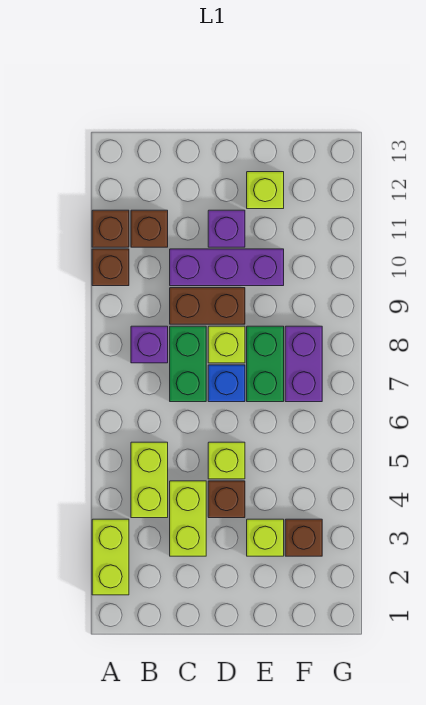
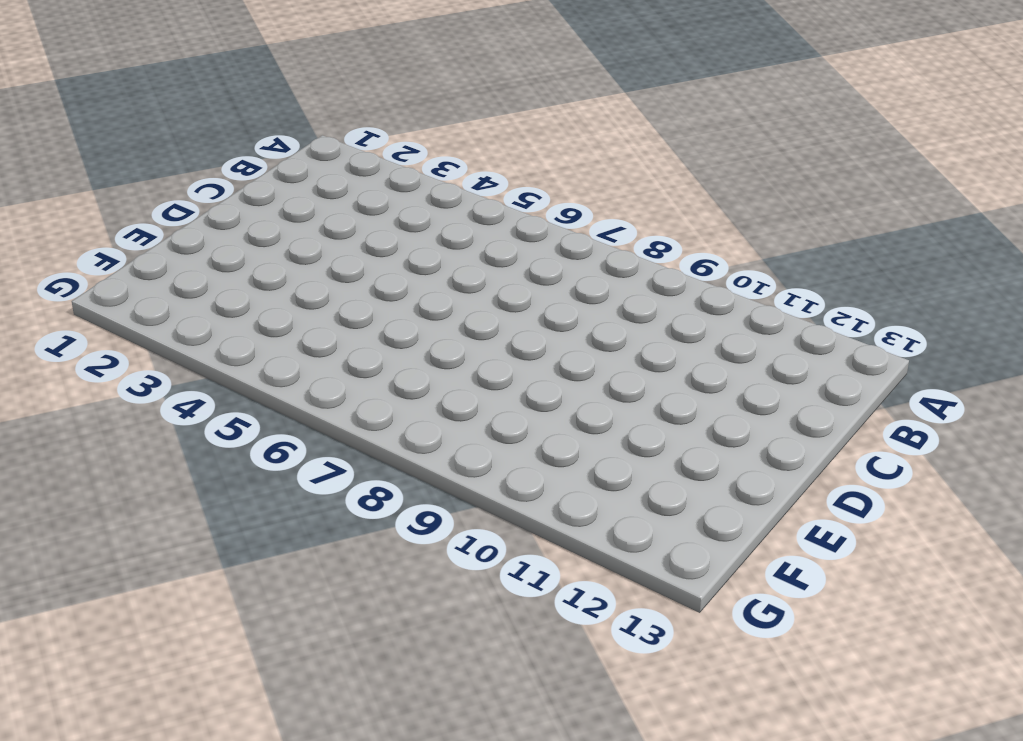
none -> lime 1x2 brick [92,519,129,595]
none -> brown 1x1 brick [92,249,129,286]
none -> brown 1x1 brick [92,210,129,247]

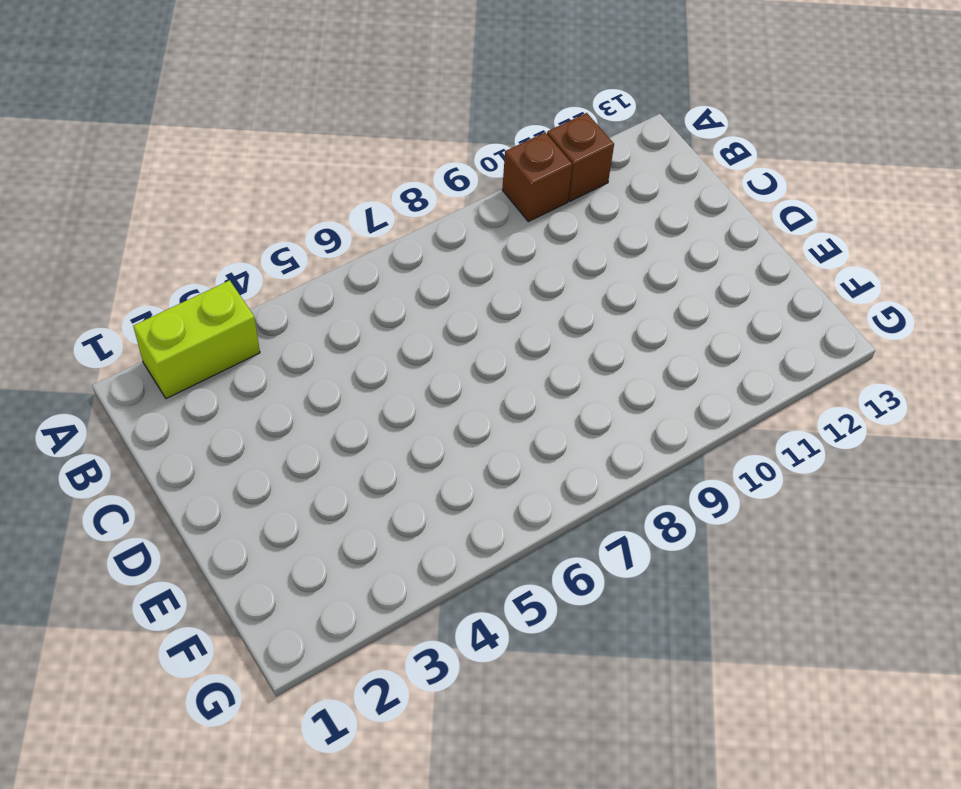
none -> lime 1x2 brick [131,442,168,518]
none -> purple 1x1 brick [131,326,168,363]
none -> brown 1x1 brick [131,210,168,247]

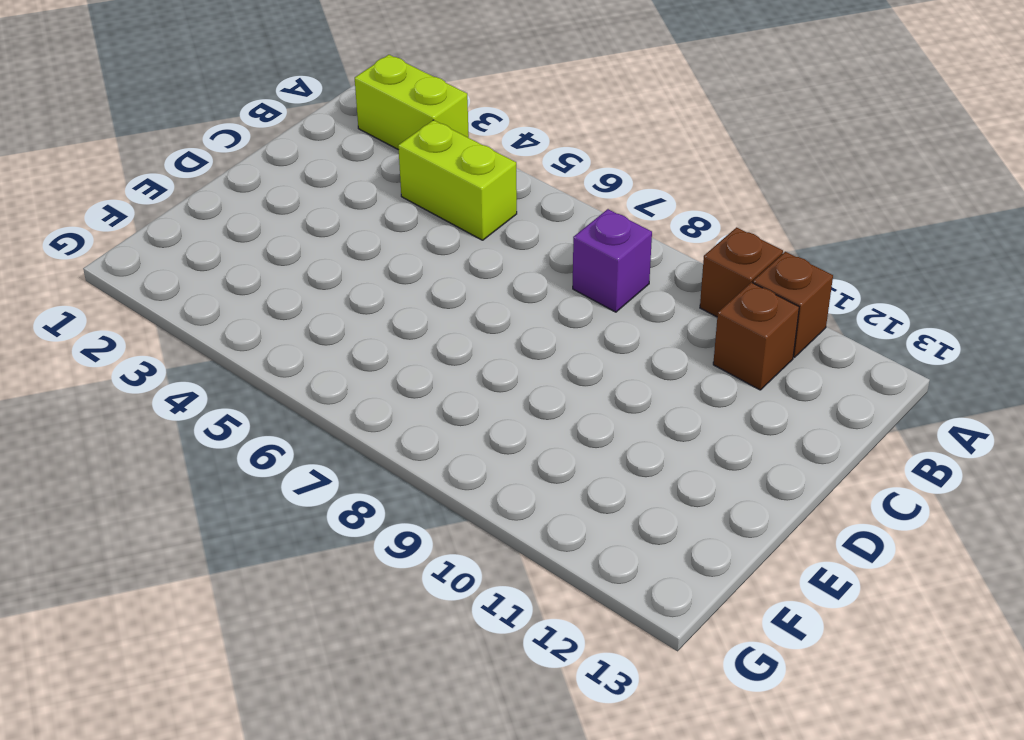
none -> lime 1x2 brick [170,481,206,556]
none -> green 1x2 brick [170,326,206,402]
none -> brown 1x2 brick [170,288,245,324]

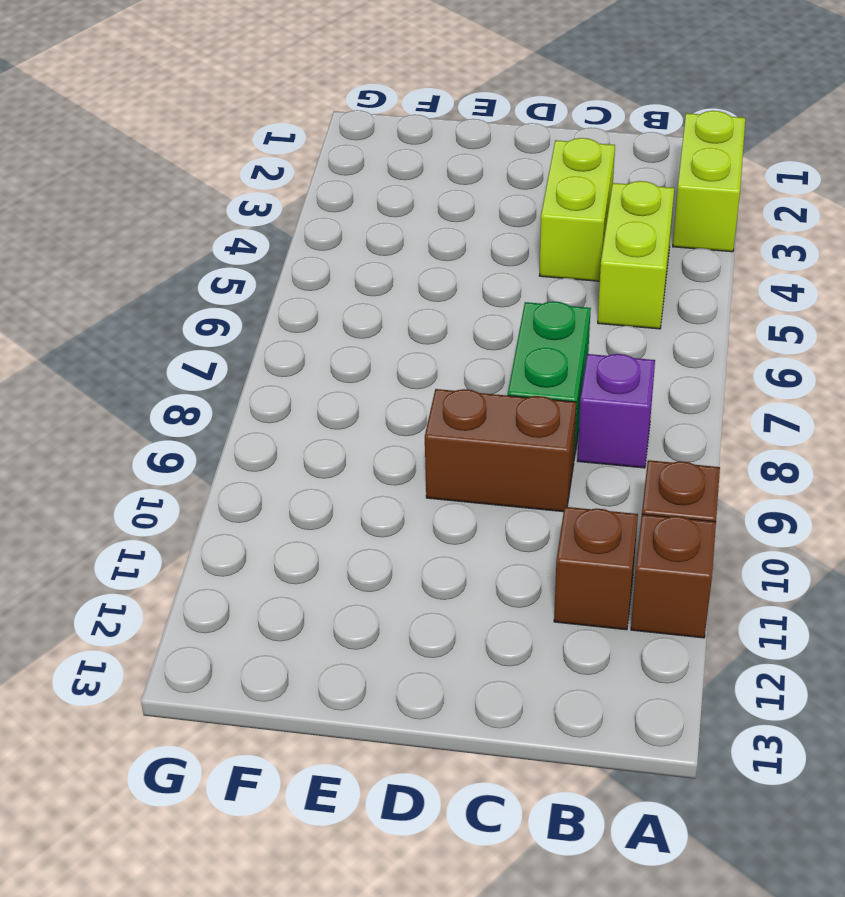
none -> purple 1x3 brick [170,249,284,286]
none -> brown 1x1 brick [208,481,245,518]
none -> lime 1x1 brick [208,442,245,479]

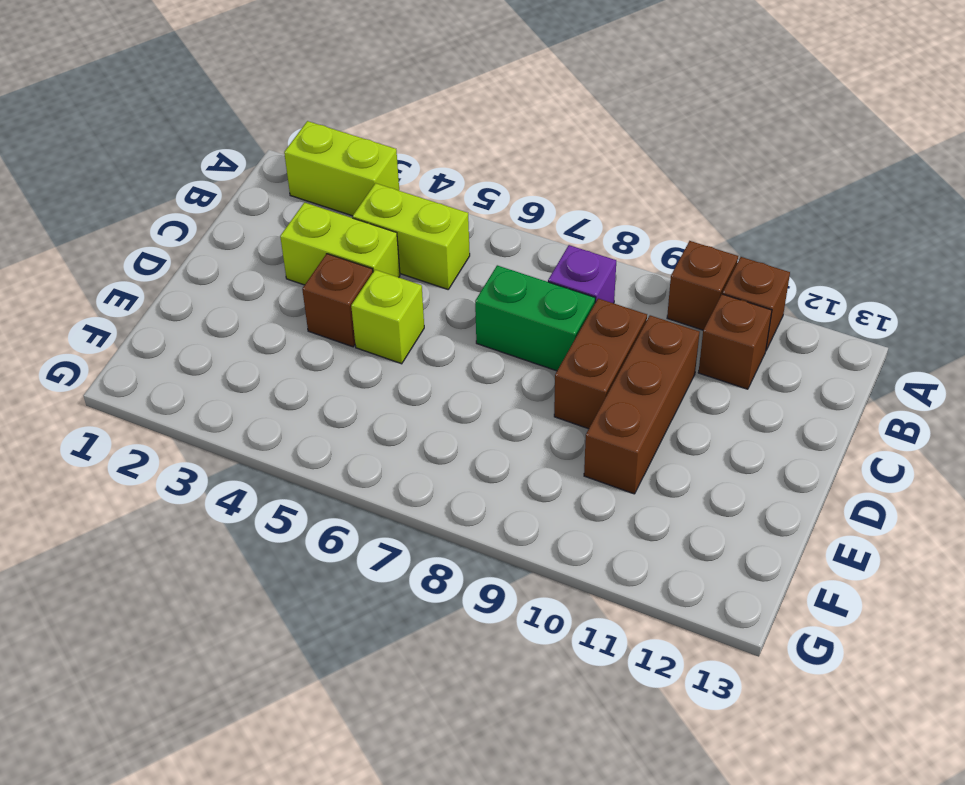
brown 1x3 brick [584,315,700,494] -> purple 1x3 brick [170,249,284,286]
none -> blue 1x1 brick [208,365,245,402]
none -> lime 1x1 brick [208,326,245,363]
none -> purple 1x1 brick [208,210,245,247]

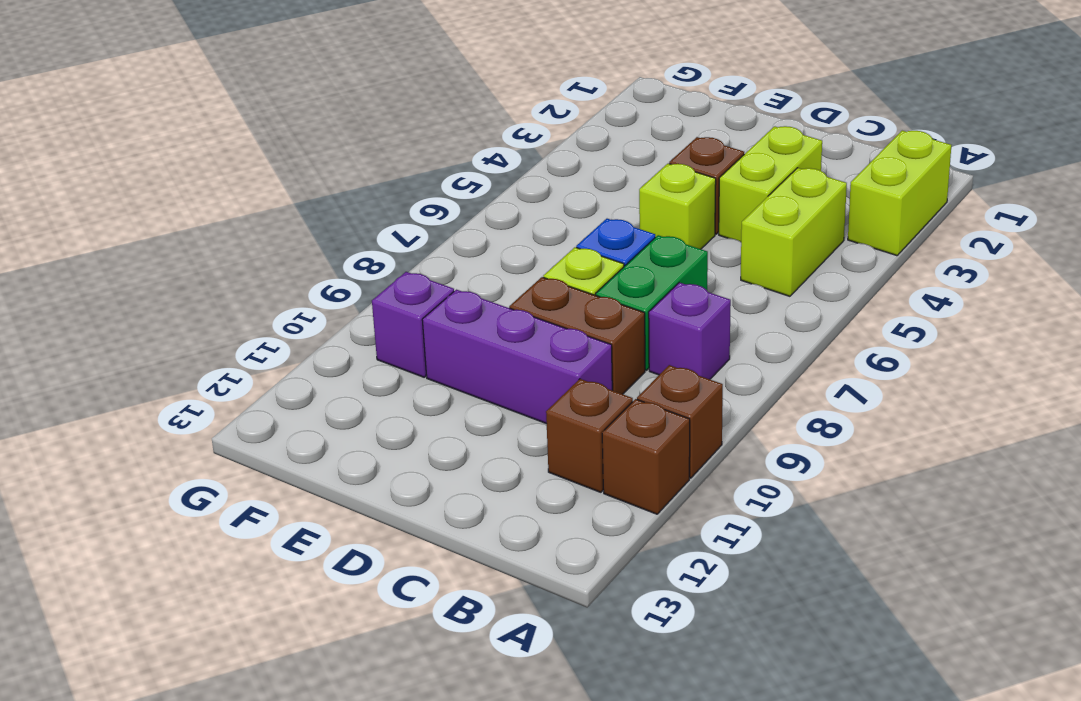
purple 1x1 brick [372,272,454,377] -> purple 1x1 brick moved to [208,210,245,247]
none -> lime 1x1 brick [247,519,284,556]
none -> green 1x2 brick [247,326,284,402]
none -> lime 1x1 brick [247,172,284,209]

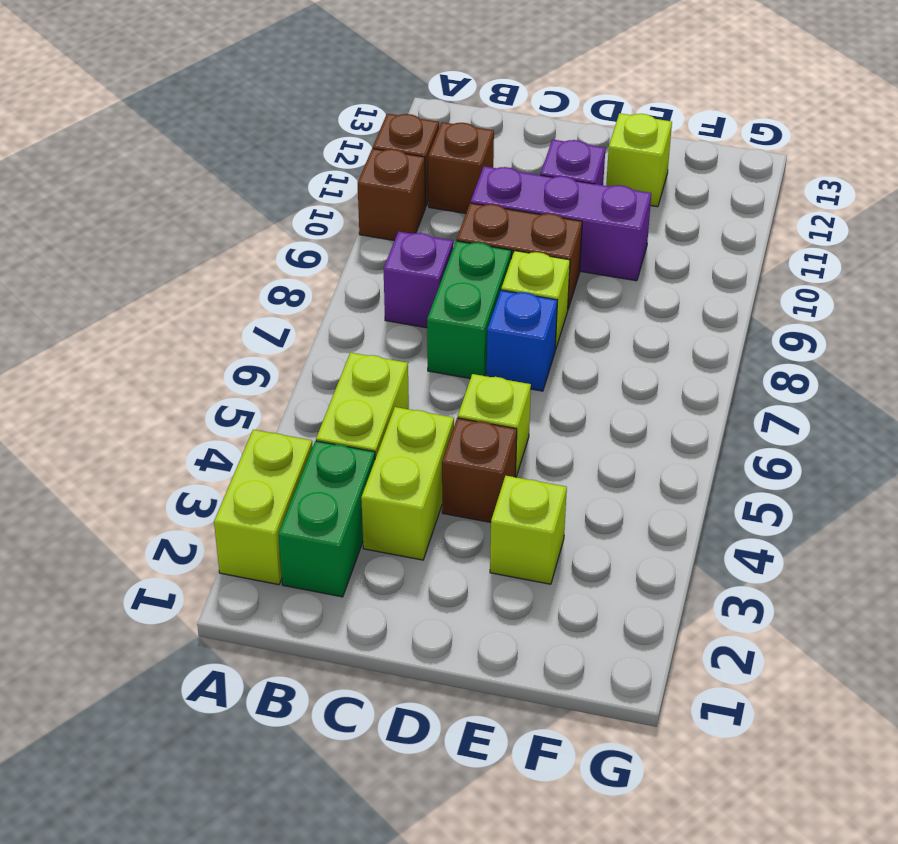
green 1x2 brick [278,441,375,597] -> green 1x2 brick moved to [247,326,284,402]
none -> brown 1x1 brick [285,519,322,556]
none -> purple 1x2 brick [285,326,322,402]

